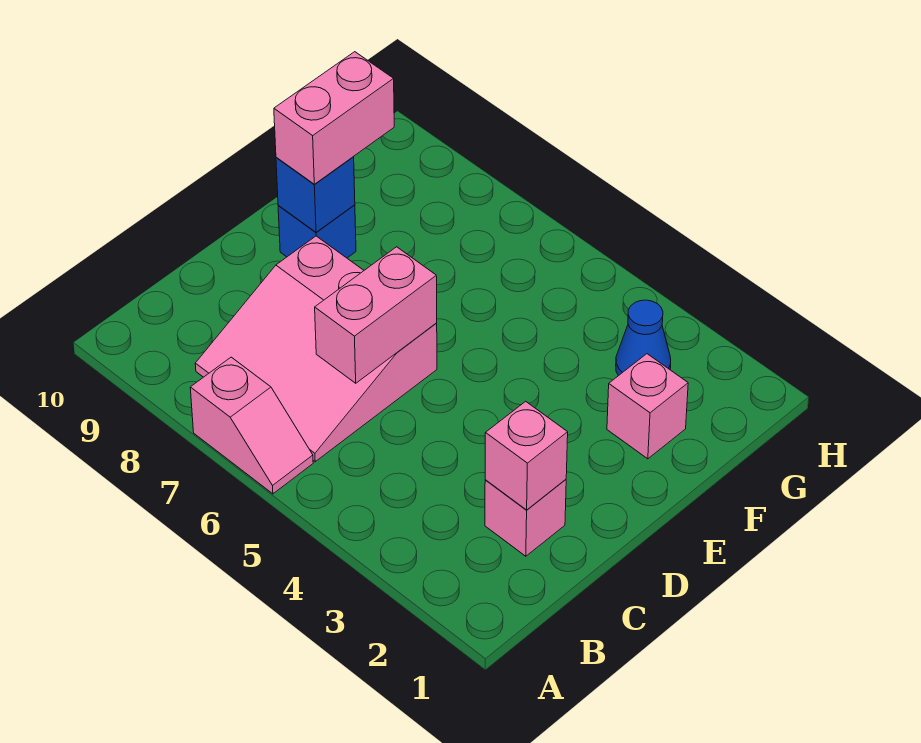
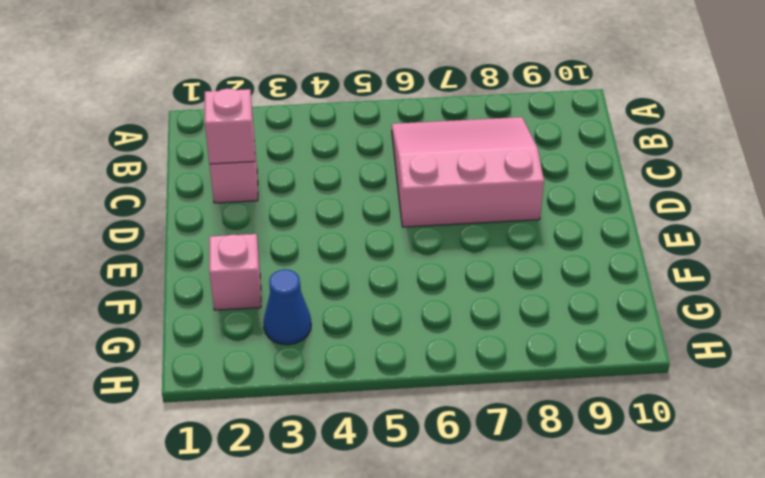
none -> pink 1x2 slope [190,357,313,494]
none -> blue 1x1 brick [278,205,356,258]

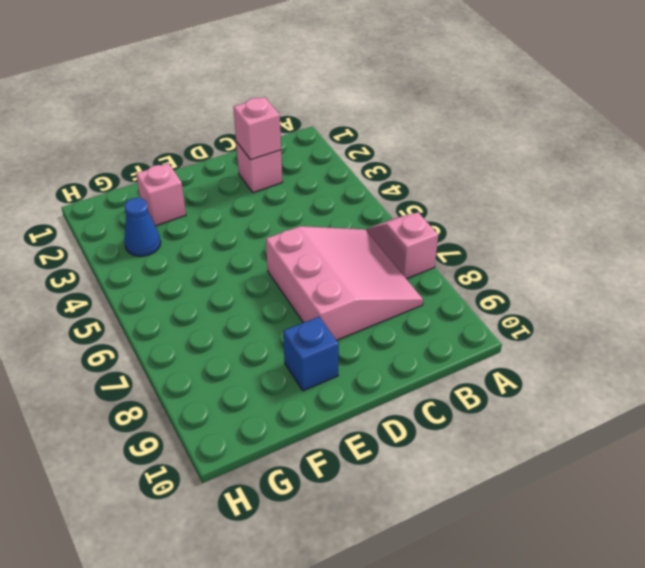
none -> pink 1x2 brick [315,247,437,383]
none -> blue 1x1 brick [276,157,355,232]

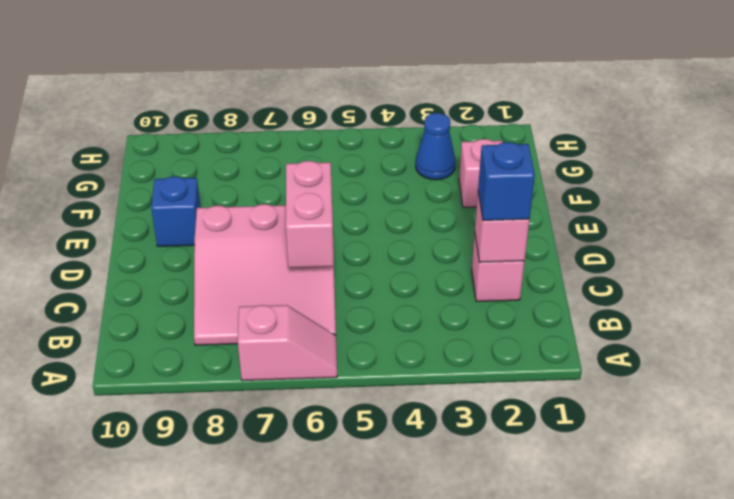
blue 1x1 brick [478,142,535,220] -> blue 1x1 brick moved to [276,157,355,232]
none -> pink 1x2 brick [274,52,394,184]

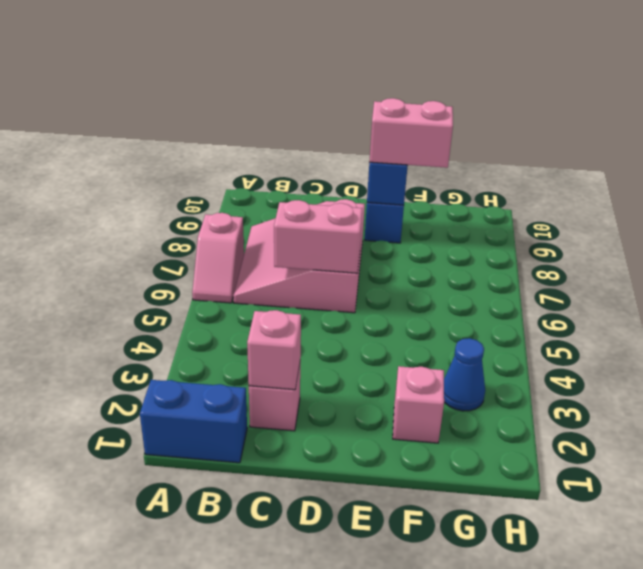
blue 1x2 brick [140,380,247,463] -> none

